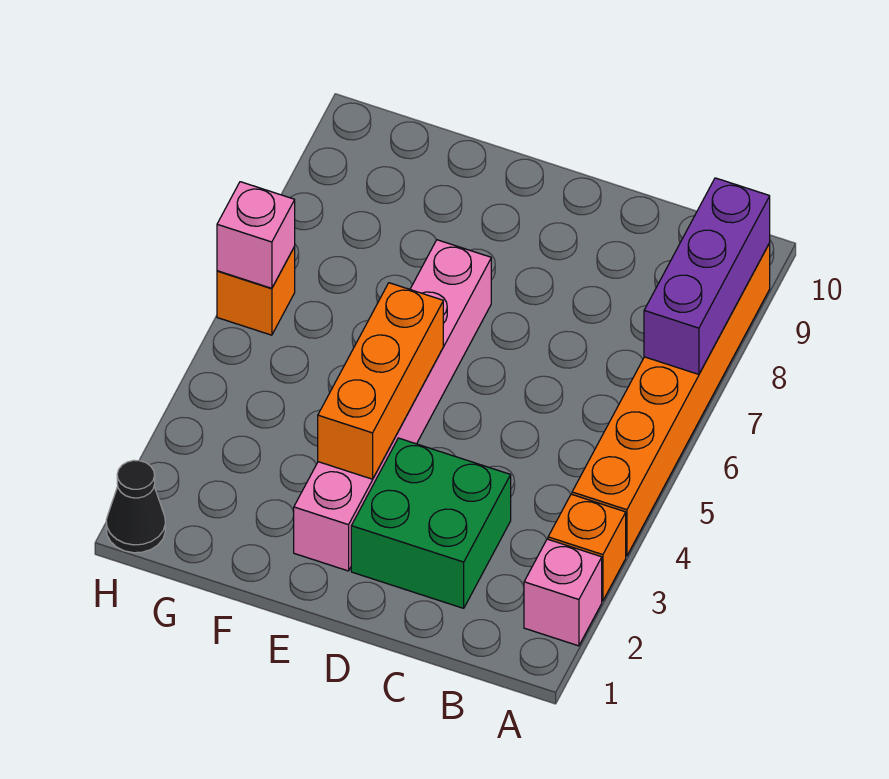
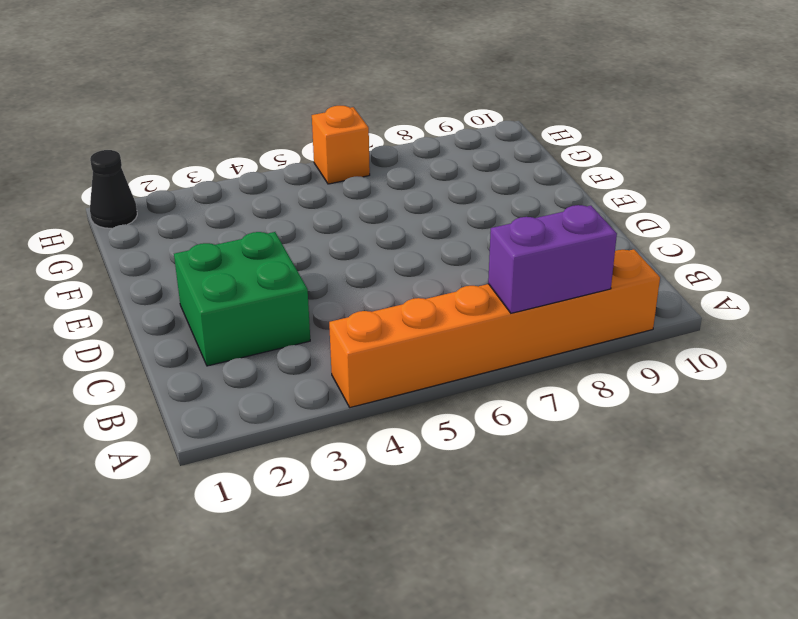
purple 1x2 brick [488,205,617,313] -> purple 1x3 brick [644,178,770,374]
none -> pink 1x1 brick [524,539,602,646]
none -> orange 1x1 brick [548,494,626,601]

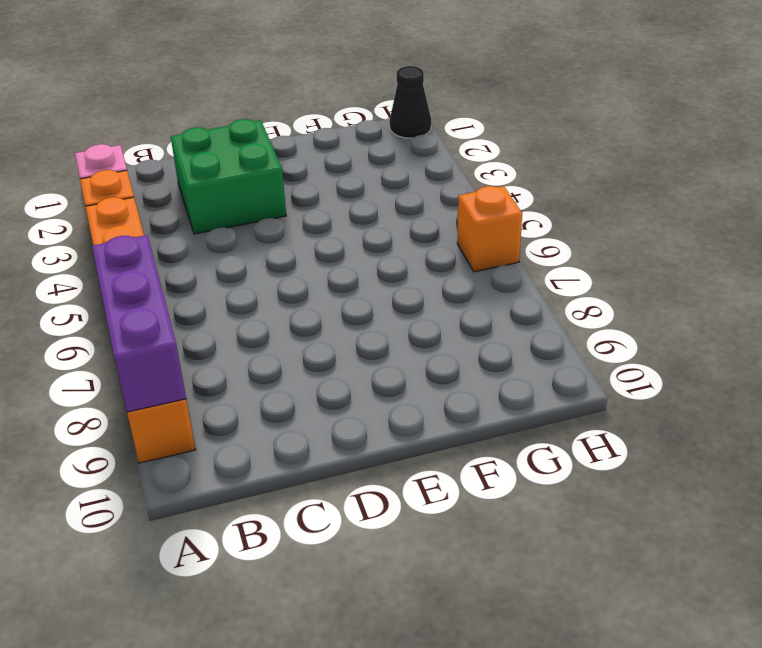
none -> pink 1x6 brick [294,240,491,571]
none -> orange 1x3 brick [318,283,443,479]

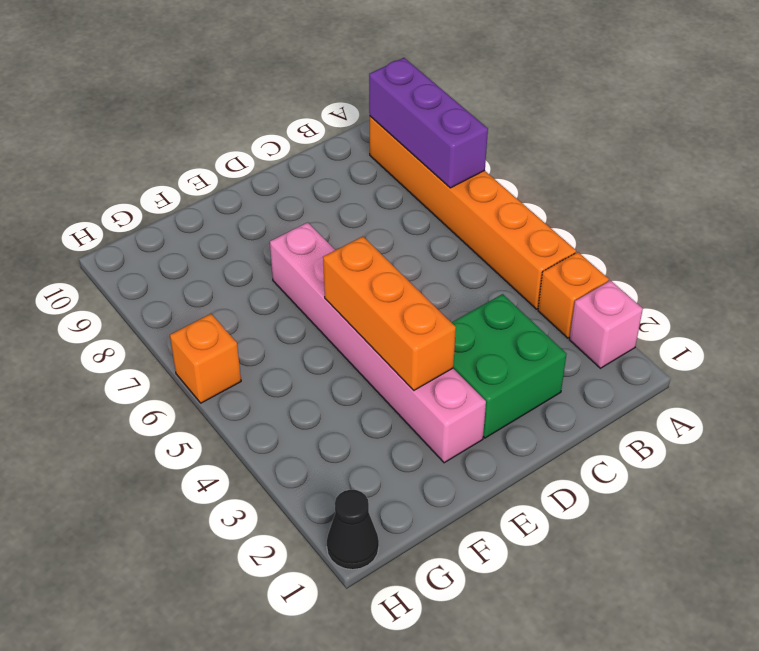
none -> pink 1x1 brick [217,182,295,288]

